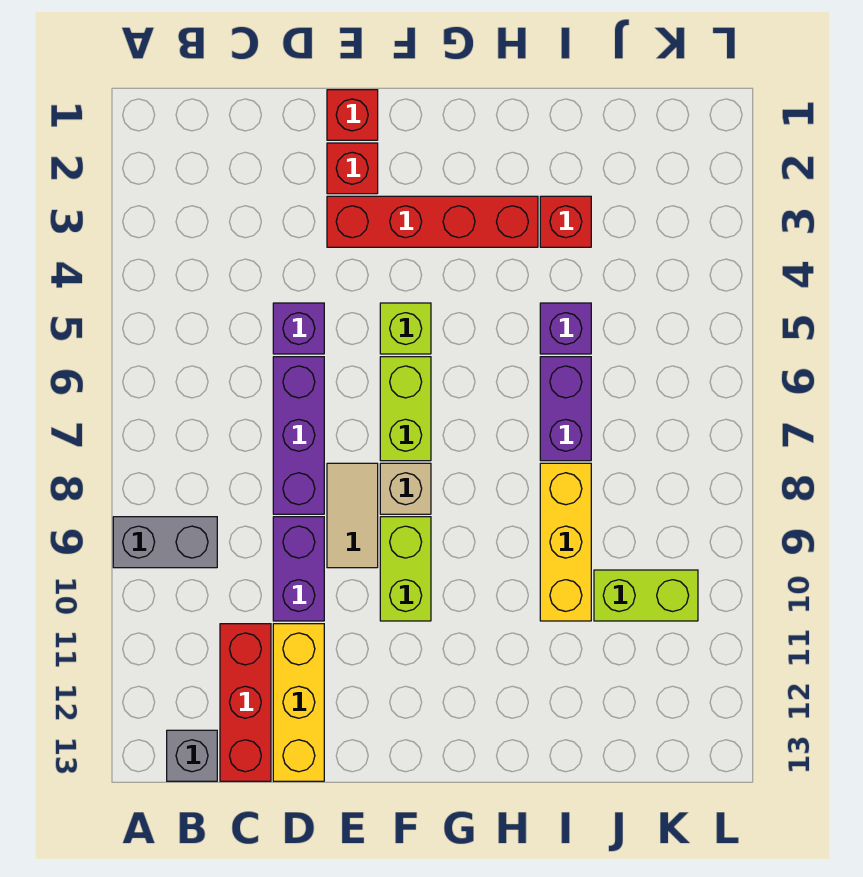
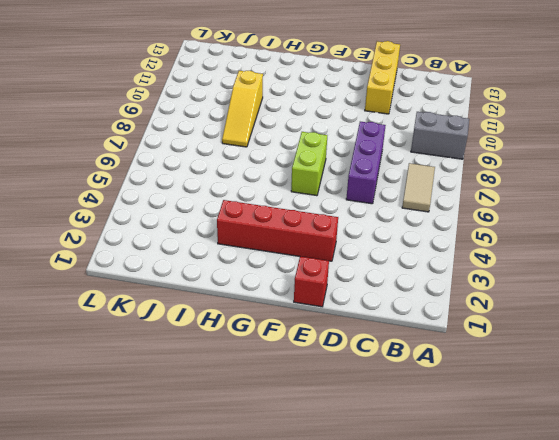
tan 1x2 tile [402,163,435,212] -> tan 1x2 tile moved to [327,463,378,568]
yellow 1x3 slope [222,71,263,147] -> yellow 1x3 brick [540,463,591,621]
none -> grey 1x1 brick [167,730,217,781]
none -> red 1x3 brick [220,624,271,781]
none -> purple 1x1 brick [273,303,324,354]

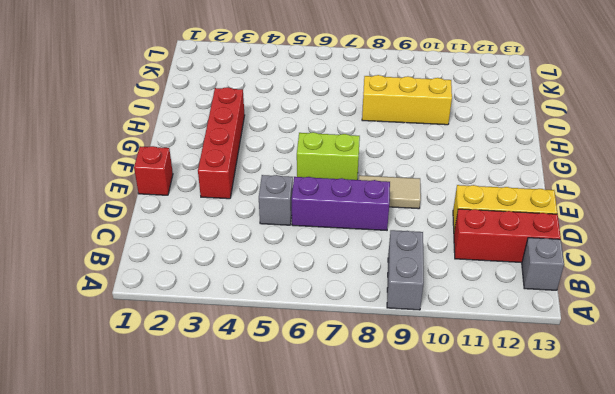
grey 1x1 brick [259,175,293,225] -> purple 1x1 brick [273,303,324,354]
none -> purple 1x2 brick [273,517,324,621]
none -> red 1x1 brick [327,143,378,194]
none -> lime 1x1 brick [380,303,431,354]

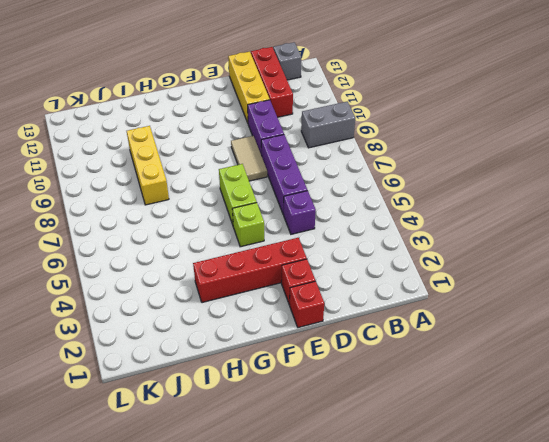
none -> tan 1x1 brick [380,463,431,514]
none -> lime 1x2 brick [380,517,431,621]
none -> red 1x1 brick [540,196,591,247]

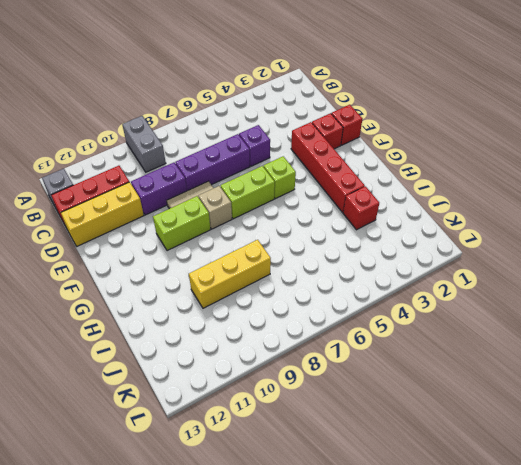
none -> purple 1x1 brick [540,303,591,354]
none -> purple 1x2 brick [540,357,591,461]
none -> lime 1x2 brick [594,570,698,621]

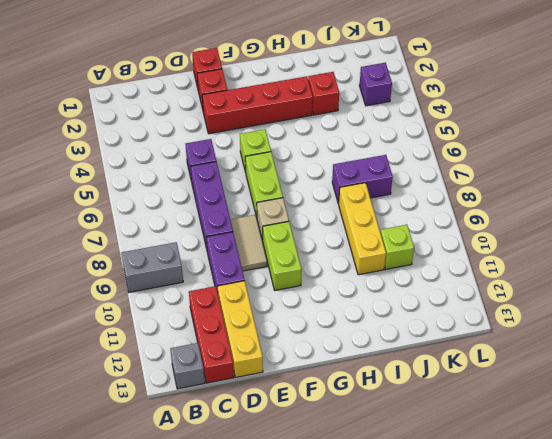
purple 1x2 brick [332,155,393,204] -> purple 1x2 brick turned to [540,357,591,461]
lime 1x1 brick [380,225,414,269] -> lime 1x2 brick [594,570,698,621]
purple 1x1 brick [359,63,392,106] -> purple 1x1 brick moved to [540,303,591,354]

